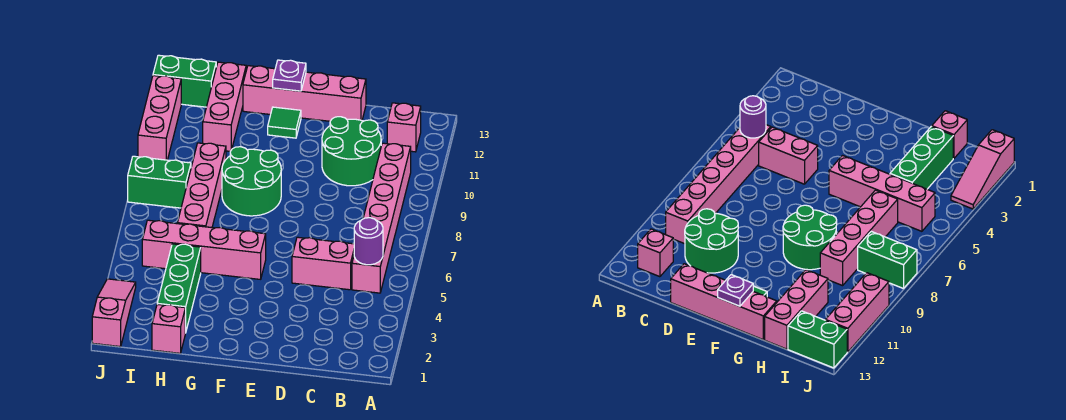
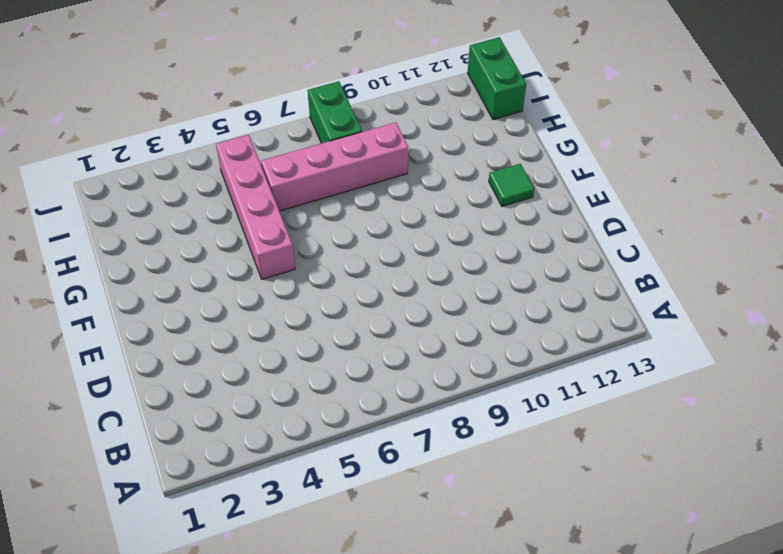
none -> pink 1x6 brick [352,143,411,293]
none -> pink 1x1 brick [387,103,421,152]
none -> pink 1x2 brick [292,237,354,290]

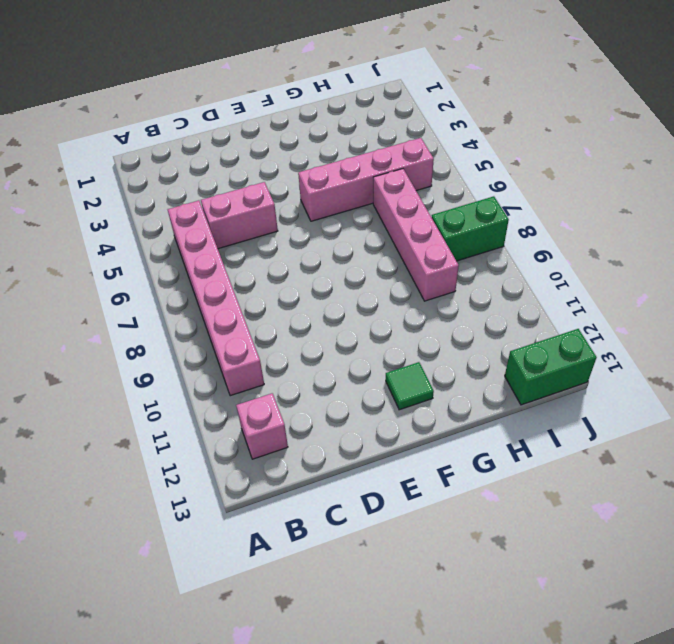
none -> green 2x2 round brick [322,117,381,186]
none -> pink 1x4 brick [243,66,366,121]
none -> green 2x2 round brick [222,147,281,216]

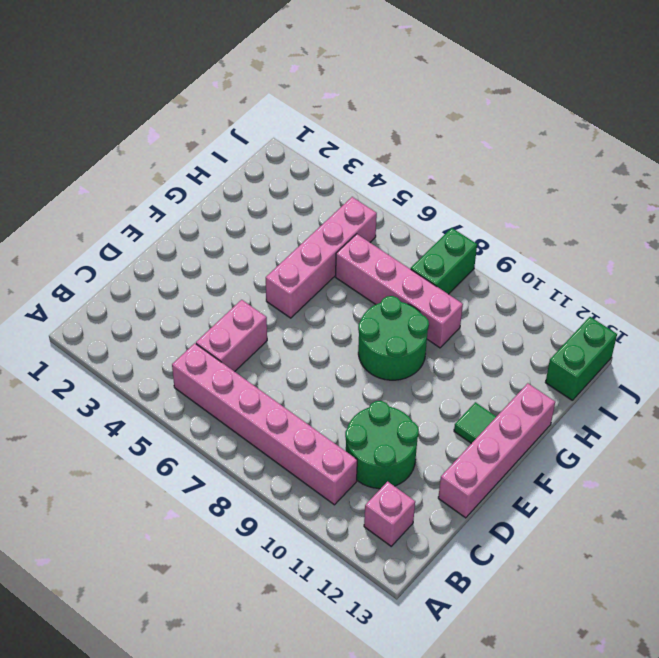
none -> pink 1x1 brick [152,304,185,353]
none -> green 1x3 brick [157,244,201,333]
none -> pink 1x3 brick [203,62,246,151]

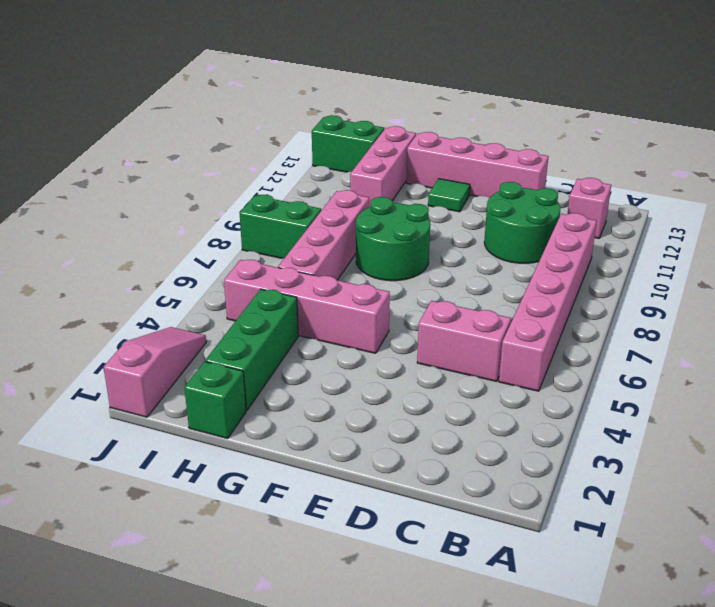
green 1x1 brick [184,362,246,439] -> pink 1x1 brick [152,304,185,353]
none -> pink 1x3 brick [138,76,181,160]
none -> purple 1x1 round brick [354,218,383,265]
none -> purple 1x1 plate [273,60,306,91]

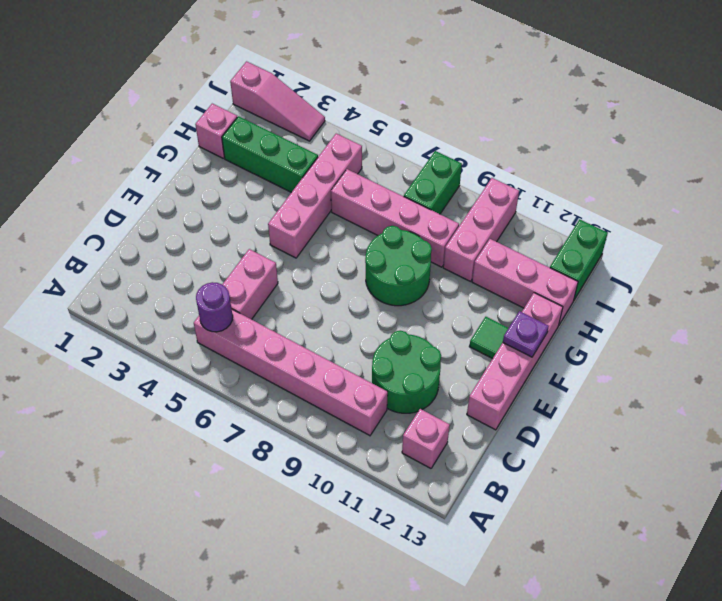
pink 1x3 brick [443,178,519,281] -> pink 1x3 brick turned to [138,76,181,160]

